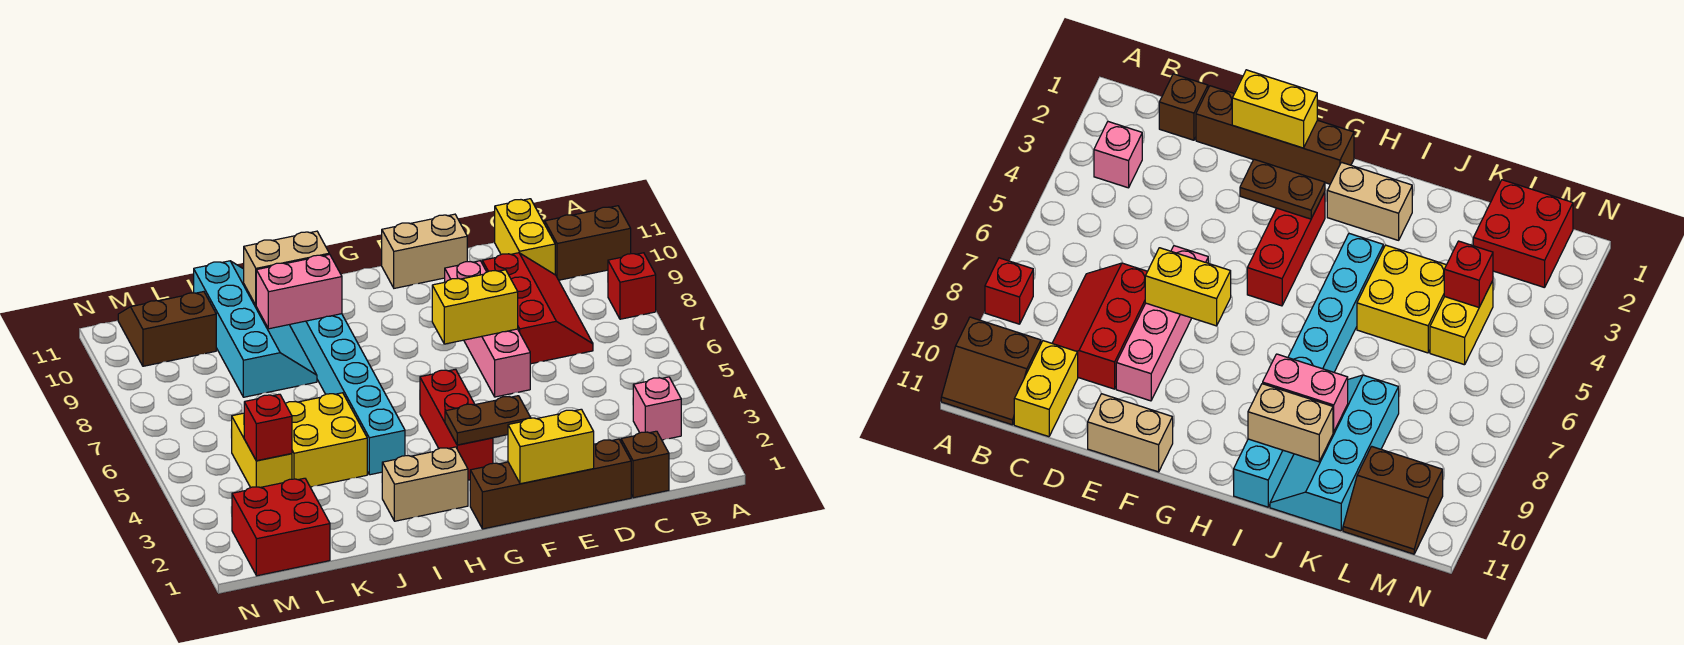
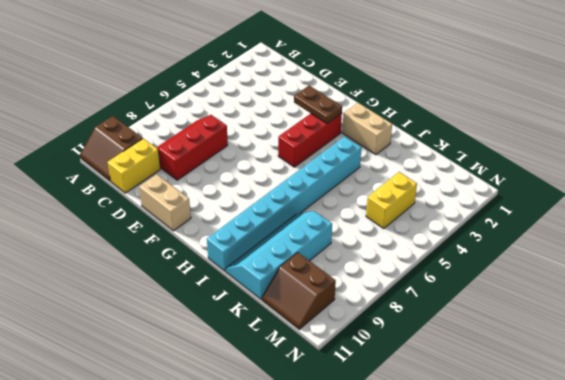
none -> red 1x1 brick [608,253,656,319]
none -> pink 1x1 brick [633,377,681,440]
none -> brown 1x1 brick [621,431,669,498]

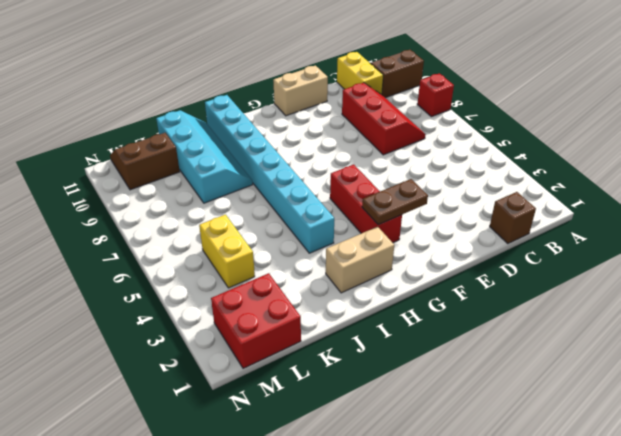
none -> pink 1x1 brick [633,377,681,440]
none -> brown 1x4 brick [470,439,631,529]
none -> pink 1x4 brick [445,261,530,397]

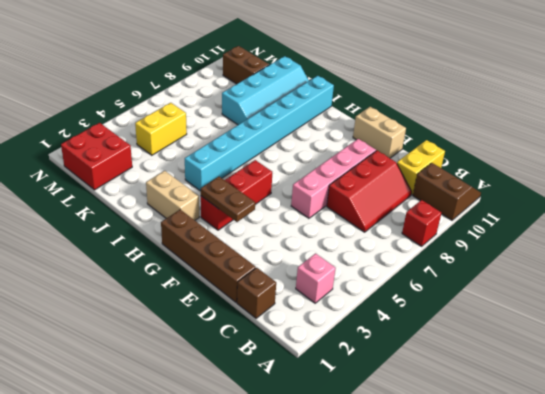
none -> yellow 2x2 brick [285,393,367,487]
none -> yellow 1x2 brick [508,409,594,484]
none -> yellow 1x2 brick [432,270,518,344]

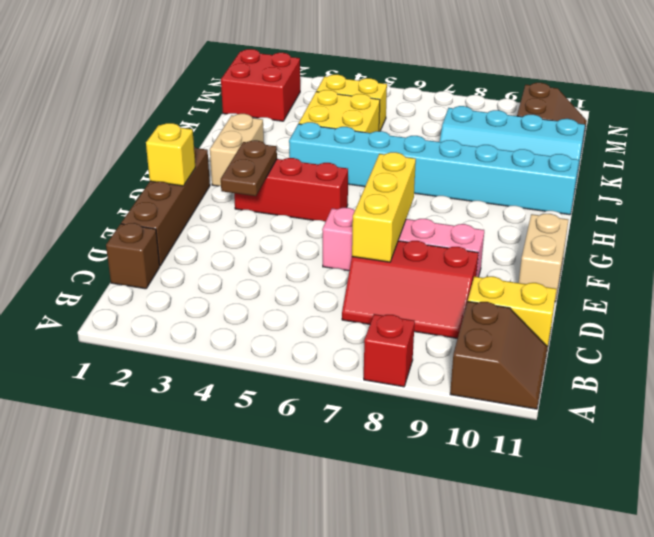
yellow 1x3 brick [352,152,416,262] -> yellow 1x2 brick [432,270,518,344]
yellow 1x1 brick [146,123,196,186] -> yellow 1x2 brick [508,409,594,484]
none -> pink 1x1 brick [633,377,681,440]
none -> pink 1x2 brick [256,254,342,329]
none -> tan 1x2 brick [244,231,329,305]

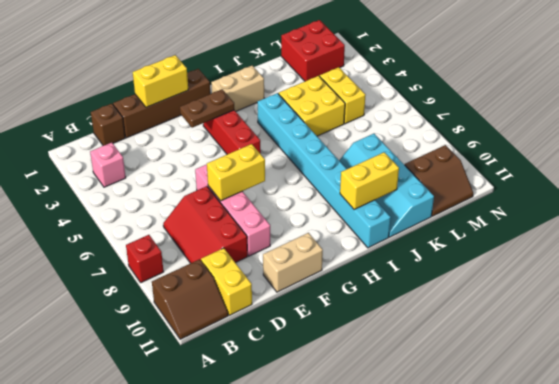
yellow 1x2 brick [340,152,399,210] -> tan 1x2 brick [244,231,329,305]
none -> pink 1x2 brick [256,254,342,329]
none -> red 1x1 brick [244,394,292,461]

